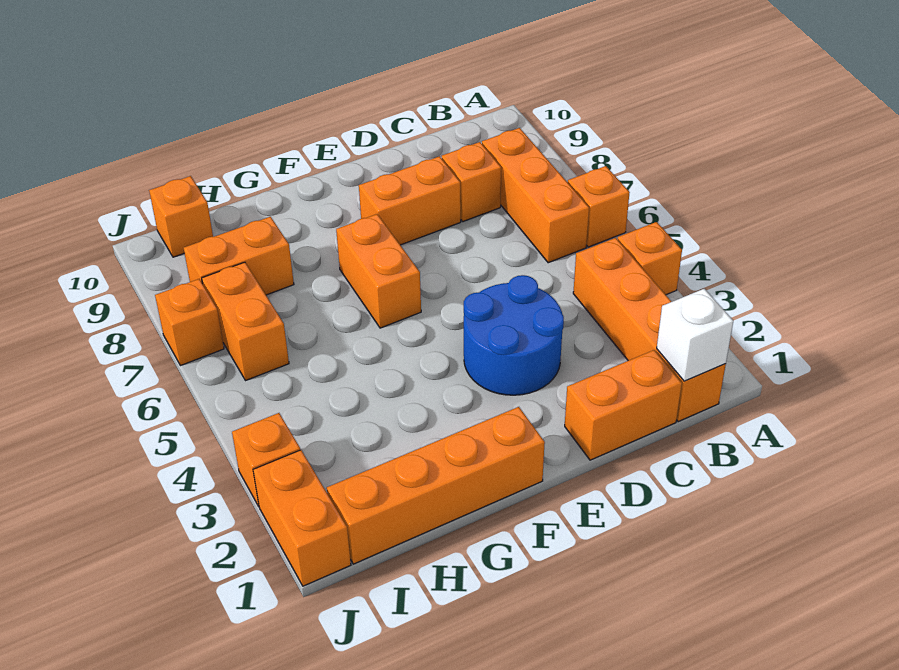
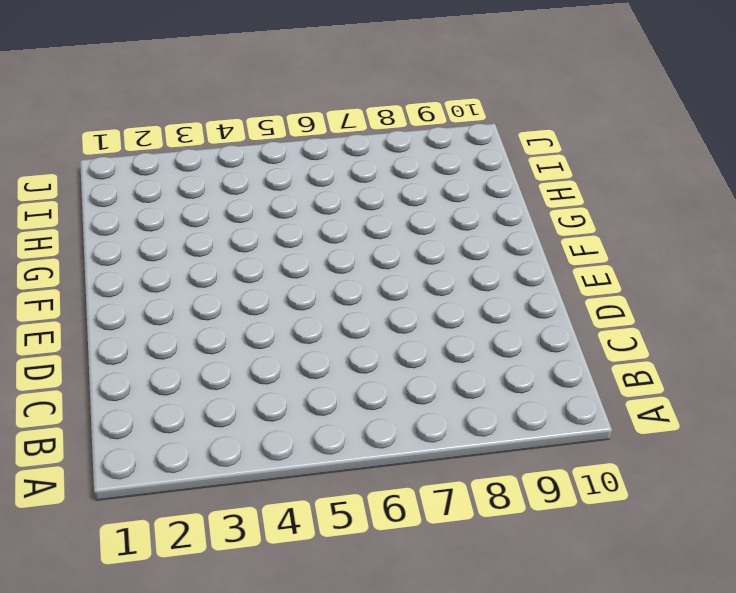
none -> orange 1x1 brick [617,222,682,295]
none -> orange 1x1 brick [568,166,630,247]
none -> orange 1x4 brick [573,238,726,422]

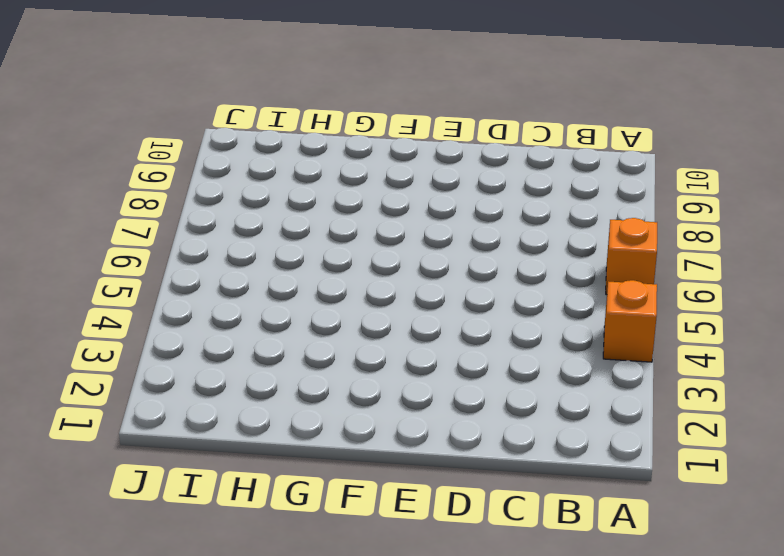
none -> orange 1x4 brick [573,238,726,422]
none -> orange 1x3 brick [482,128,589,263]
none -> orange 1x2 brick [565,350,682,460]

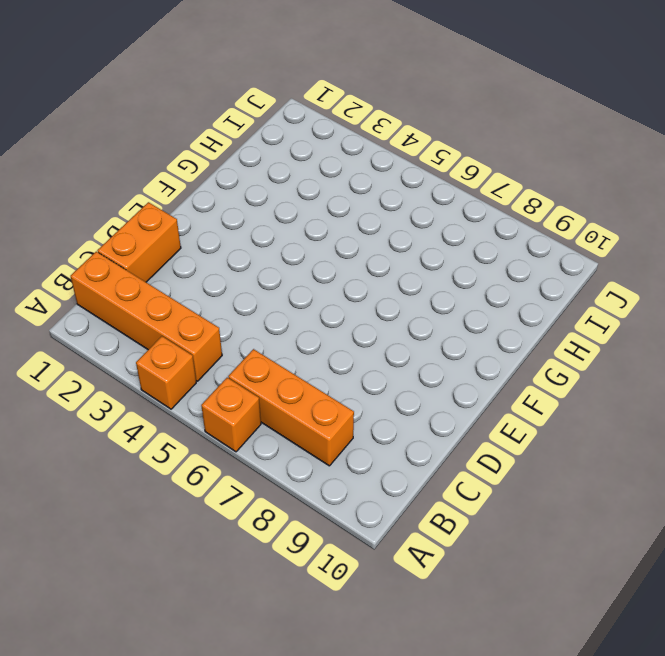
none -> orange 1x1 brick [442,142,501,221]
none -> blue 2x2 round brick [464,275,564,395]
none -> orange 1x2 brick [359,156,461,245]

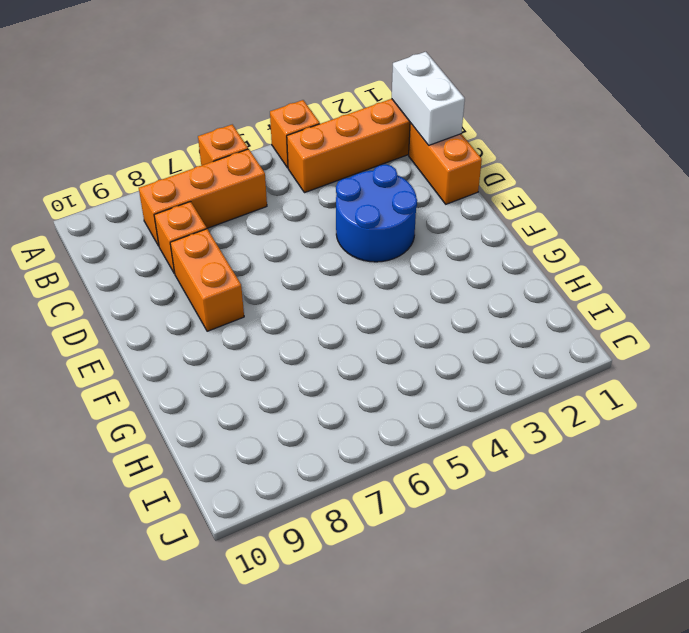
white 1x2 brick [392,52,465,145] -> white 1x1 brick [657,289,733,381]
none -> orange 1x4 brick [327,407,545,564]
none -> orange 1x2 brick [336,214,421,328]
none -> orange 1x2 brick [184,217,294,295]

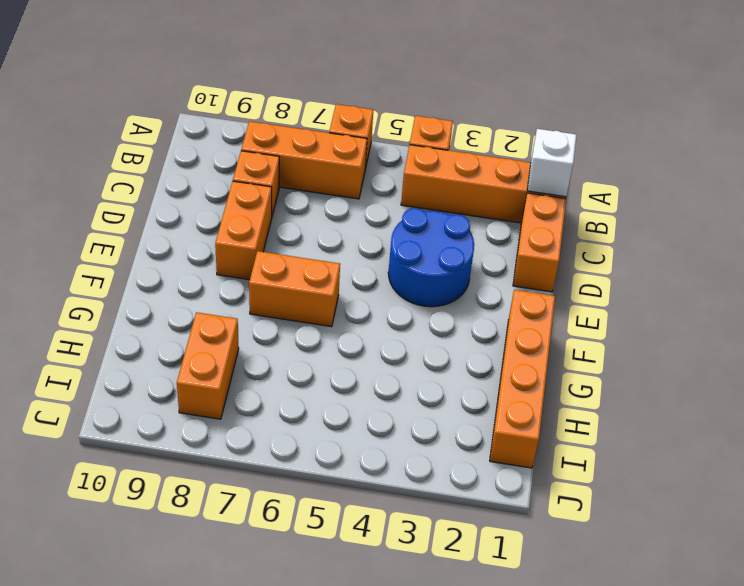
none -> orange 1x2 brick [202,262,289,381]
none -> orange 1x1 brick [149,176,213,257]
none -> orange 1x2 brick [253,450,351,586]

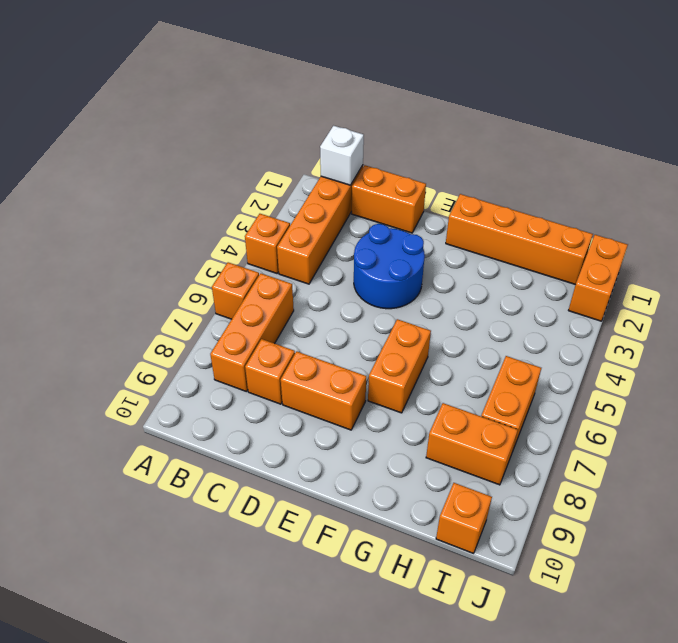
none -> orange 1x1 brick [232,413,300,506]
none -> orange 1x1 brick [155,279,224,366]

